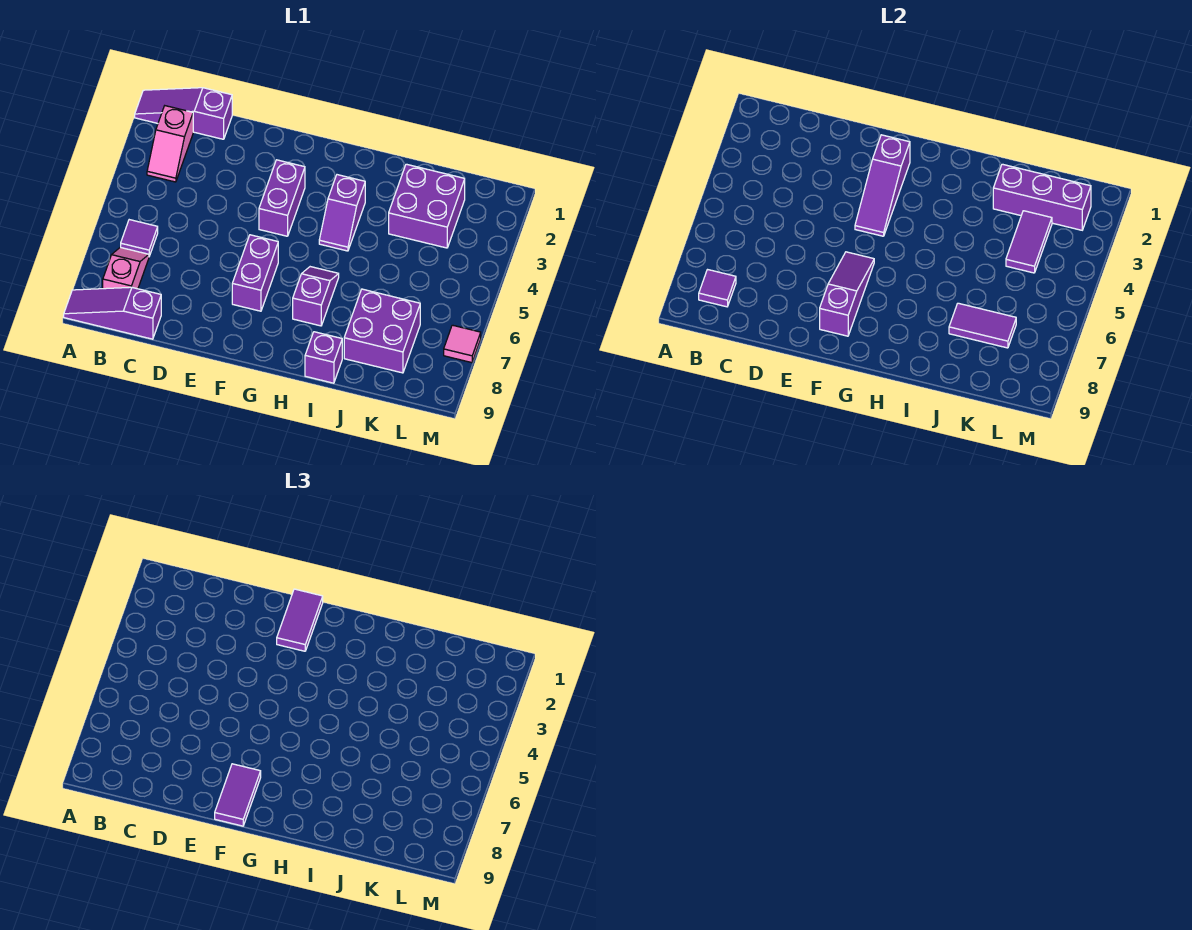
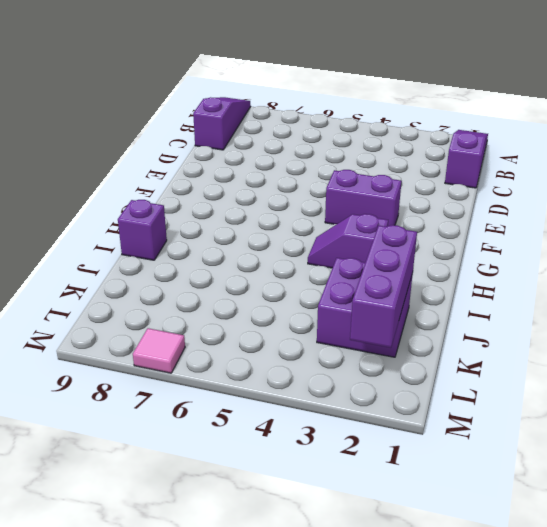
none -> pink 1x2 slope [147,106,193,182]
none -> purple 1x1 tile [121,220,158,256]
none -> pink 1x2 slope [103,247,149,289]

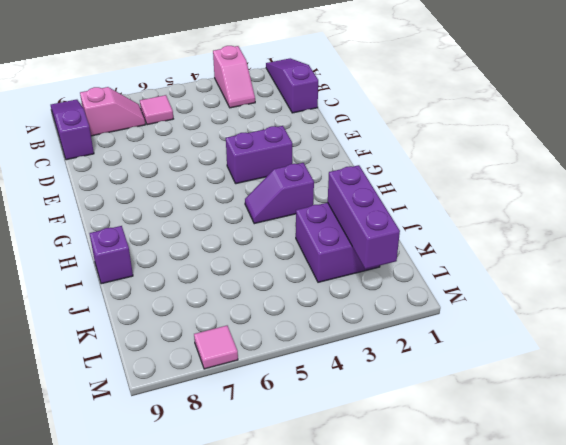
pink 1x2 slope [213,46,255,108] -> pink 1x2 slope turned to [147,106,193,182]
pink 1x1 tile [140,95,173,125] -> purple 1x1 tile [121,220,158,256]
none -> purple 1x2 brick [232,235,278,311]
none -> purple 1x2 slope [293,267,339,326]
none -> purple 2x2 brick [344,289,420,373]

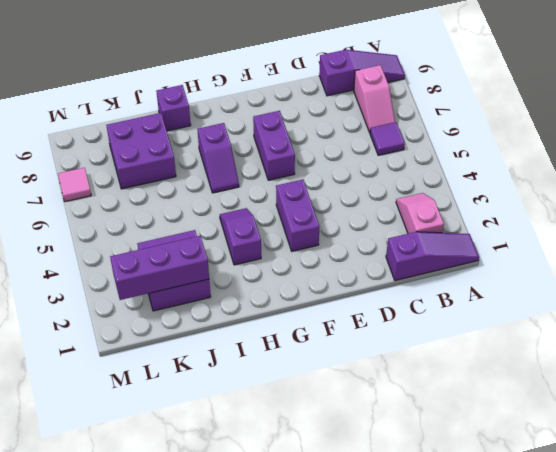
none -> purple 1x1 tile [699,270,736,307]
none -> purple 1x3 slope [855,135,910,236]
none -> purple 1x3 slope [820,252,874,336]

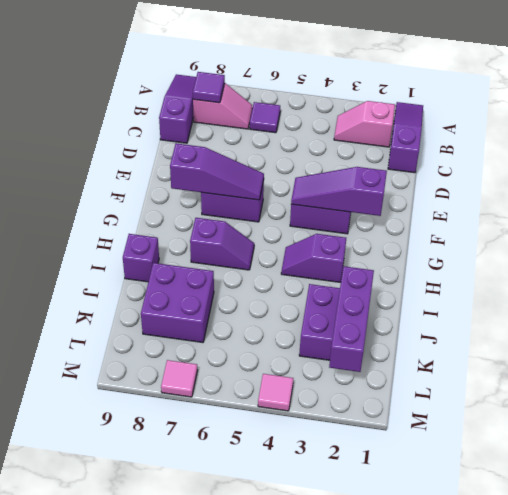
pink 1x1 tile [258,374,293,411] -> none
none -> purple 1x2 tile [949,303,1016,348]
none -> purple 1x2 tile [1006,211,1052,273]
none -> purple 1x2 tile [277,589,323,651]

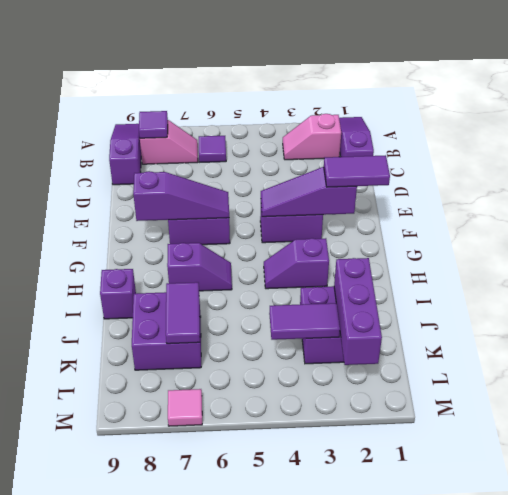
none -> purple 1x2 tile [215,764,261,826]

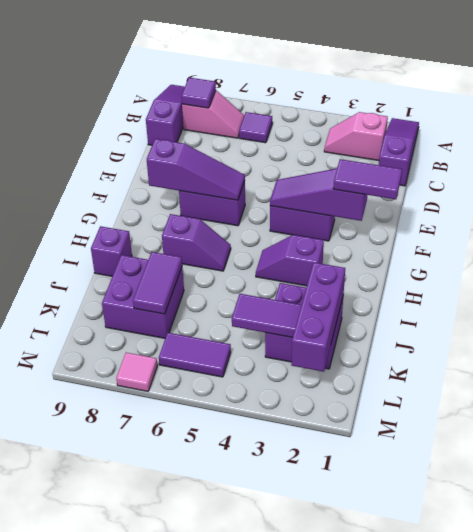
purple 1x2 tile [159,333,231,377] -> purple 1x2 tile moved to [215,764,261,826]

